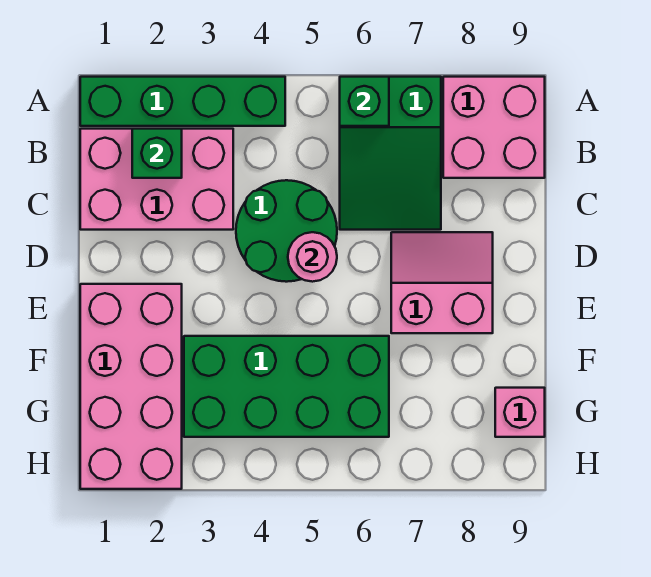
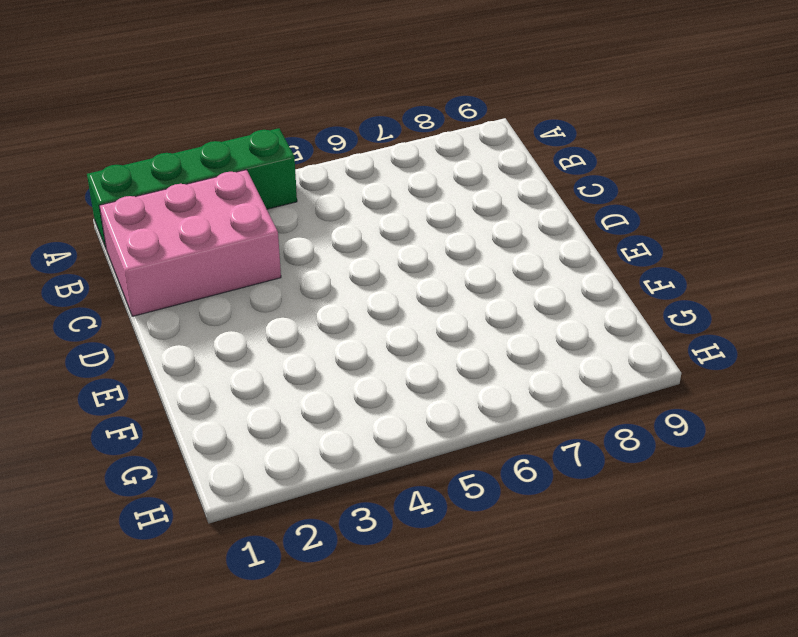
none -> green 2x3 slope [340,77,441,230]
none -> pink 2x2 brick [443,77,545,178]
none -> green 2x2 round brick [236,180,337,282]

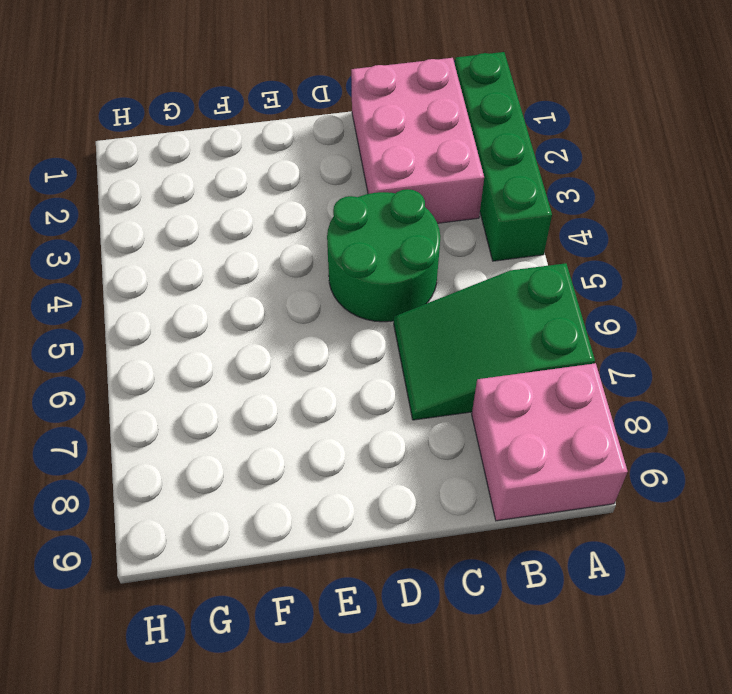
none -> pink 2x2 slope [391,232,493,333]
none -> pink 2x4 brick [80,284,182,489]
none -> green 2x4 brick [184,336,389,437]

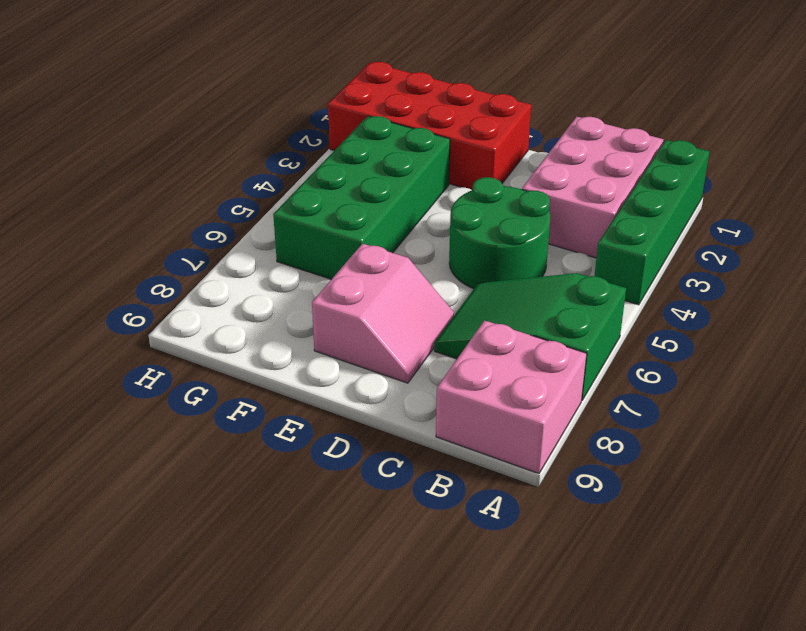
red 2x4 brick [328,62,531,190] -> pink 2x4 brick [80,284,182,489]
none -> pink 1x1 brick [495,388,545,437]
none -> green 1x1 brick [340,77,389,126]
none -> green 1x1 brick [132,129,182,178]

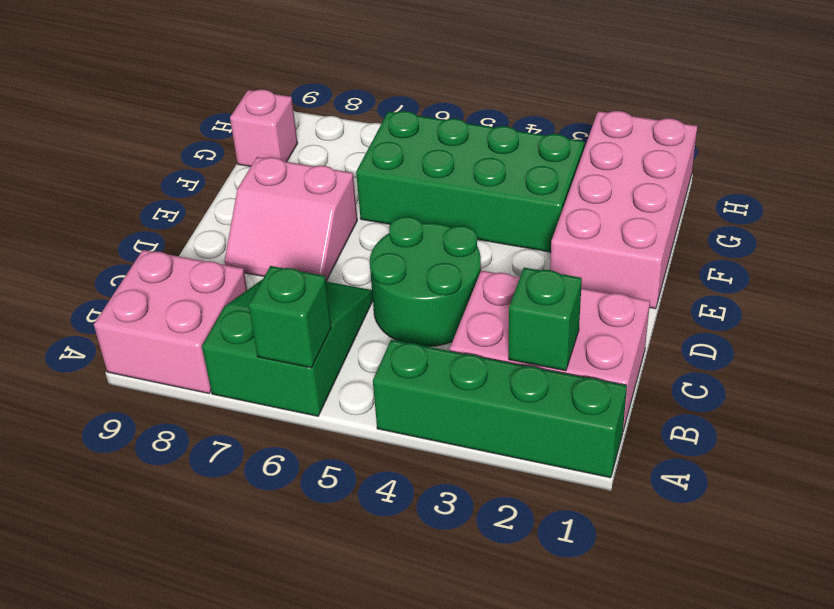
none -> pink 1x1 round brick [288,232,337,282]

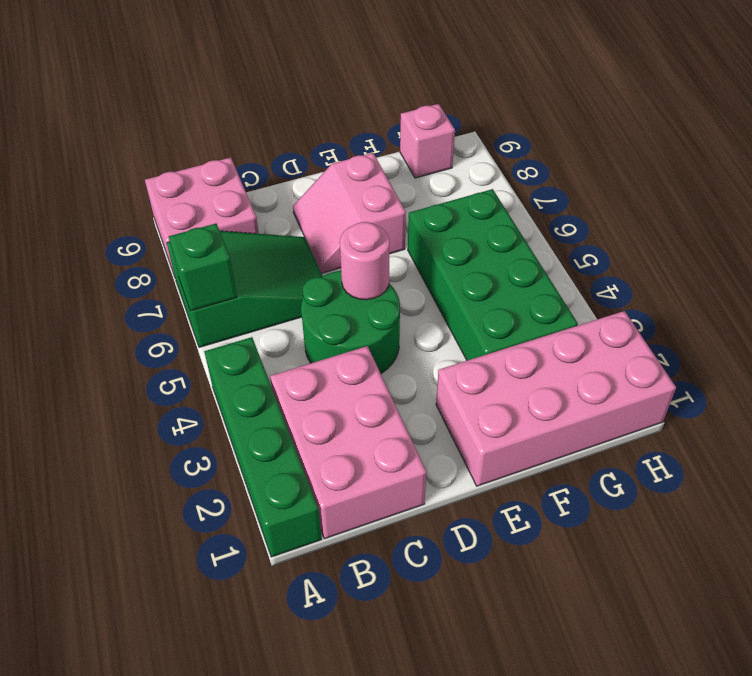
none -> green 1x1 brick [132,129,182,178]

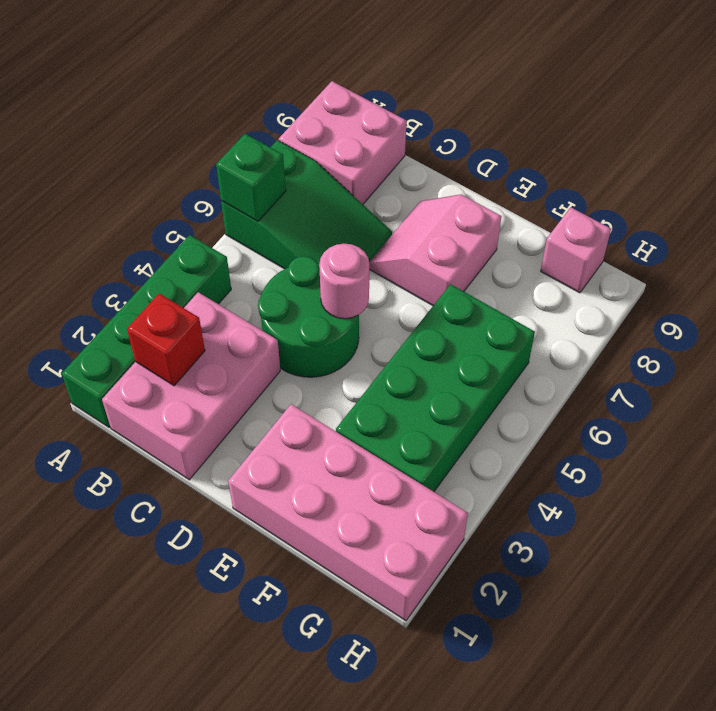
red 1x1 brick [127,293,205,386] -> green 1x1 brick [132,129,182,178]

